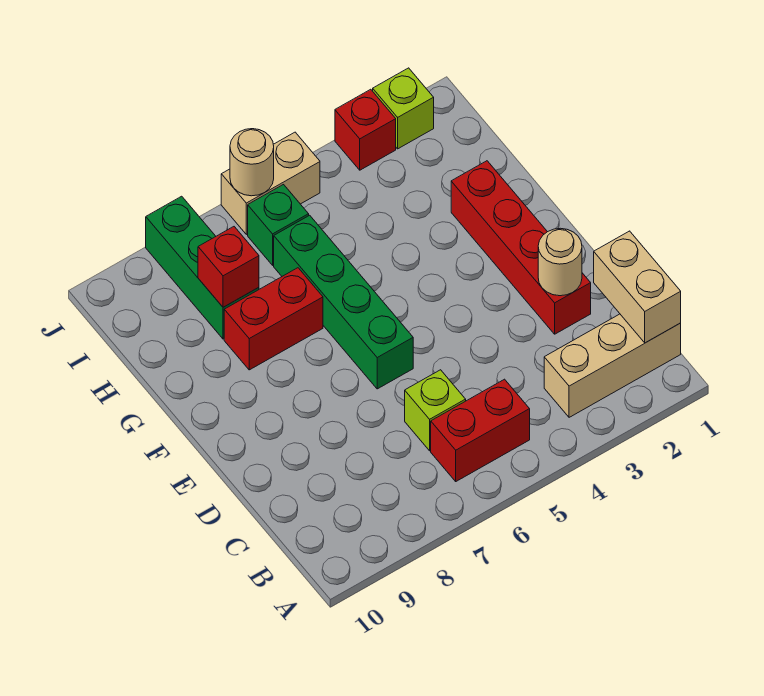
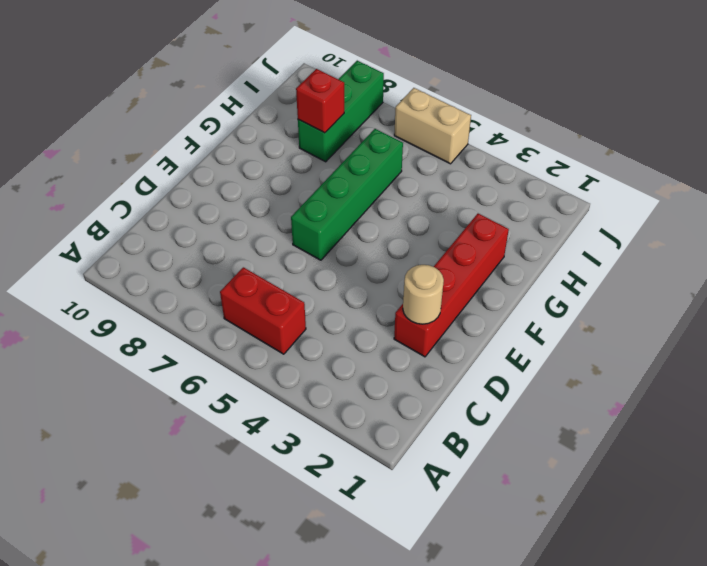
none -> tan 1x3 brick [544,314,681,417]
none -> lime 1x1 brick [405,370,466,451]
none -> red 1x2 brick [224,268,323,370]

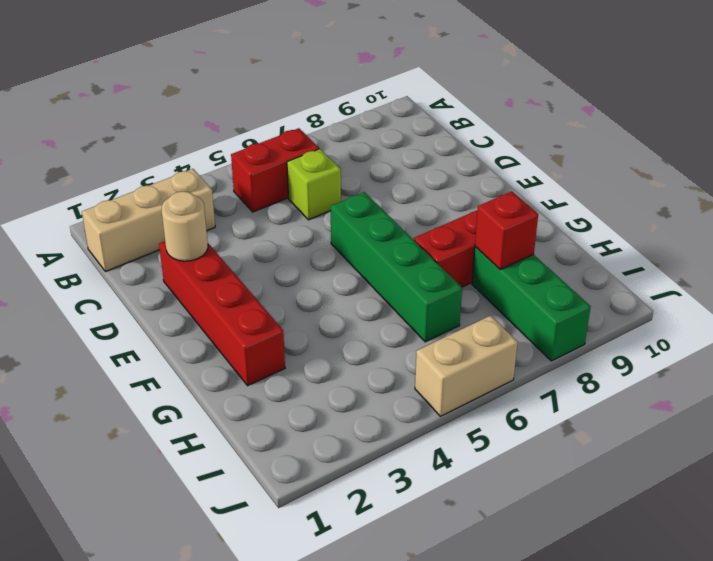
none -> green 1x1 brick [248,185,309,265]
none -> lime 1x1 brick [373,68,434,149]
none -> red 1x1 brick [335,89,396,170]

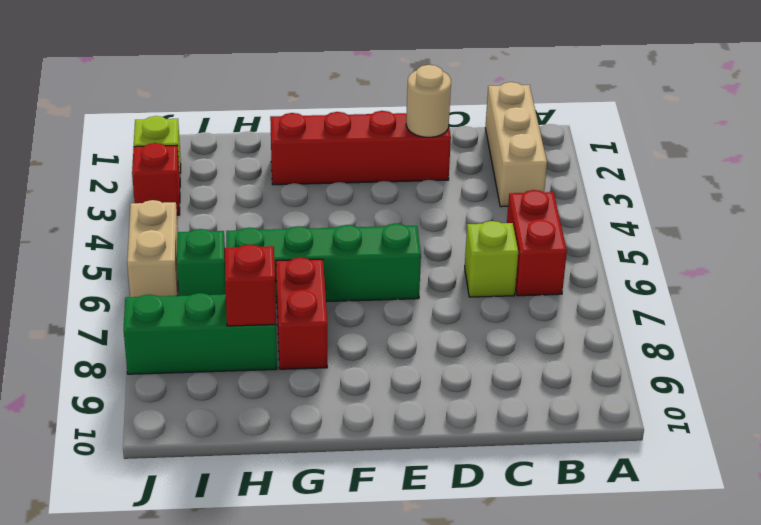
none -> tan 1x2 brick [594,231,681,343]
none -> tan 1x1 round brick [230,129,274,196]

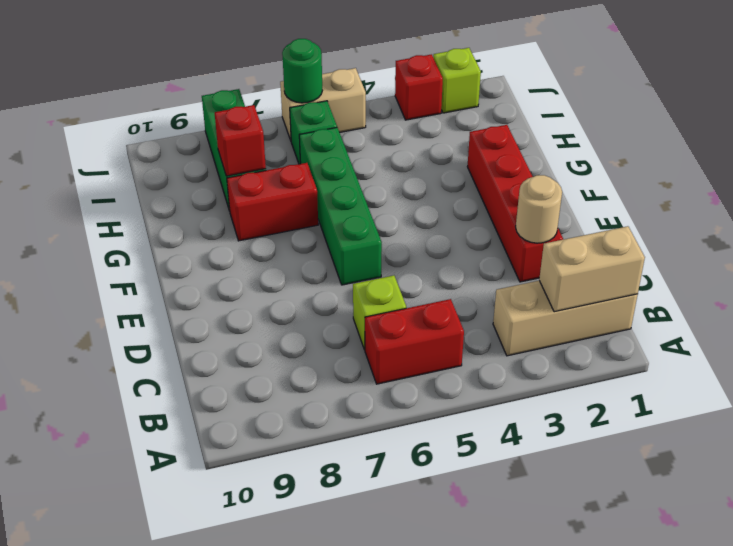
tan 1x2 brick [539,226,645,312] -> tan 1x2 brick turned to [594,231,681,343]
green 1x1 round brick [282,39,322,103] -> tan 1x1 round brick [230,129,274,196]

